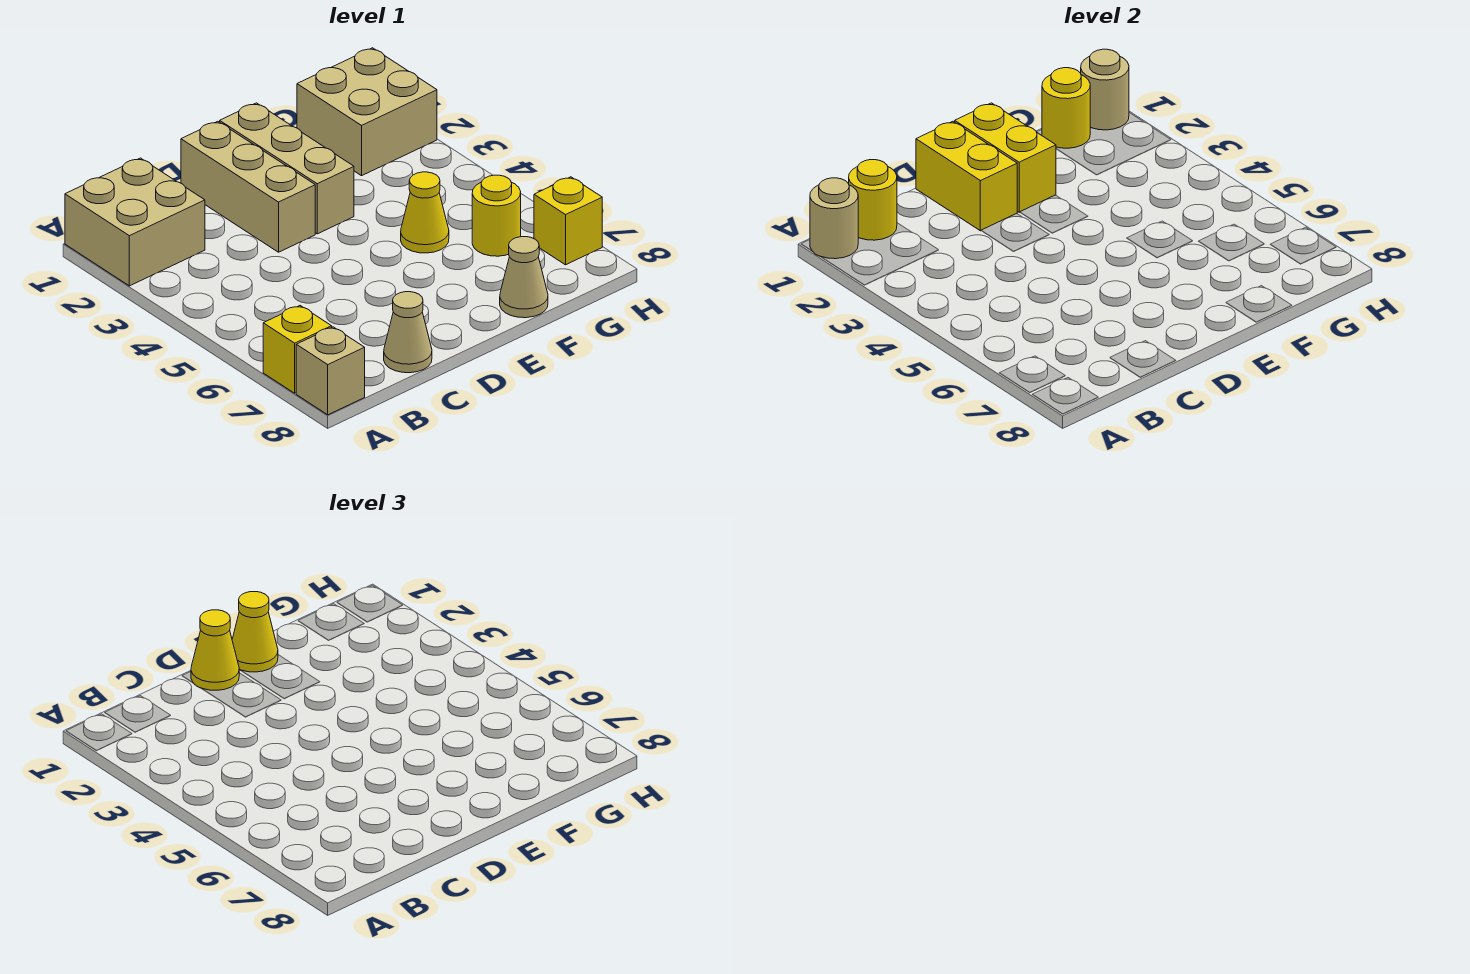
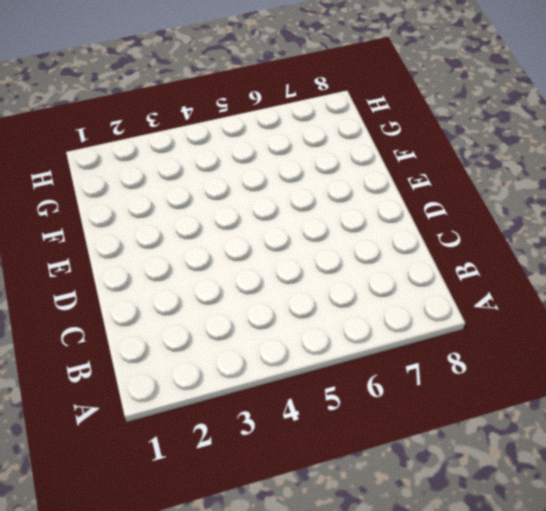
none -> tan 2x2 brick [65,158,205,286]
none -> yellow 1x1 brick [263,306,332,393]
none -> tan 1x1 brick [296,327,365,415]

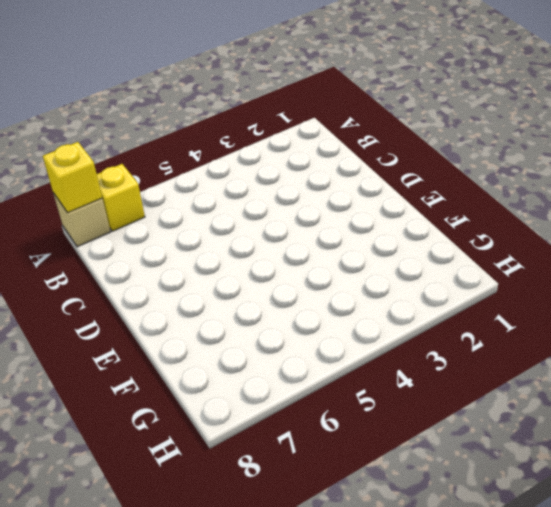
yellow 1x1 brick [43,142,102,213] -> yellow 1x1 brick moved to [534,177,602,265]
none -> tan 2x2 brick [65,158,205,286]
none -> tan 1x1 cone [384,292,432,373]
none -> tan 1x3 brick [181,121,315,252]

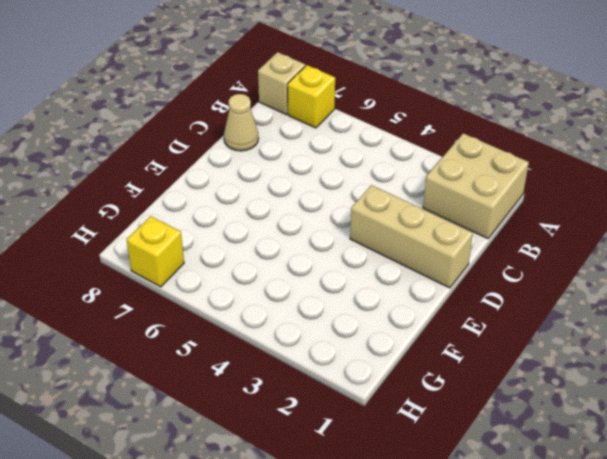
none -> tan 1x3 brick [220,103,354,234]
none -> yellow 1x1 cone [401,172,449,253]
none -> tan 1x1 cone [500,237,548,318]

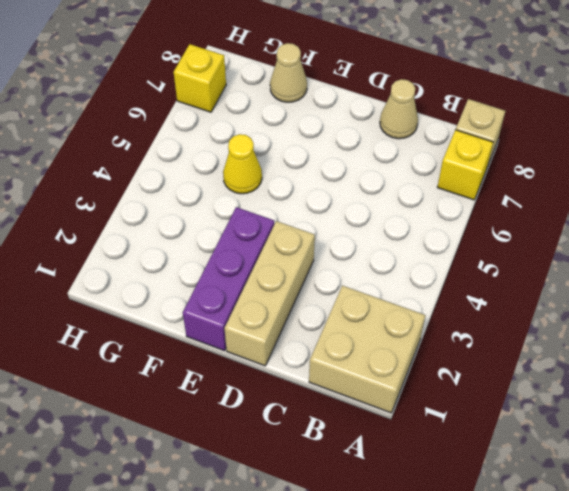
purple 1x3 brick [183,207,274,351] -> tan 1x3 brick [220,103,354,234]
none -> tan 2x2 brick [297,48,437,176]
none -> yellow 1x1 round brick [472,175,521,256]
none -> tan 1x1 round brick [810,178,858,259]

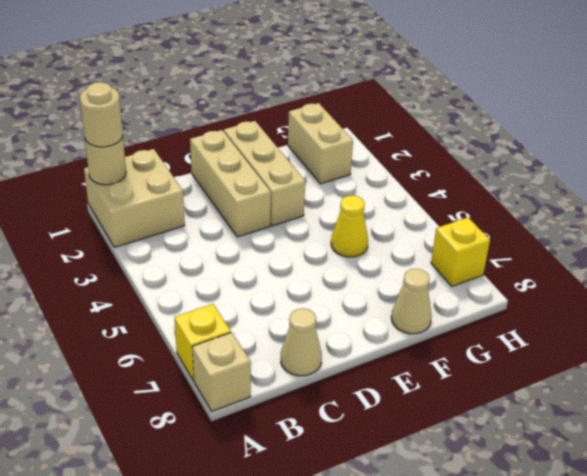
tan 1x1 round brick [80,82,123,147] -> tan 1x1 round brick moved to [1081,49,1129,130]
tan 1x2 brick [288,103,353,184] -> tan 2x2 brick [297,48,437,176]
none -> yellow 1x1 round brick [472,175,521,256]
none -> yellow 1x1 round brick [849,160,897,240]
none -> yellow 1x2 brick [916,121,1017,231]

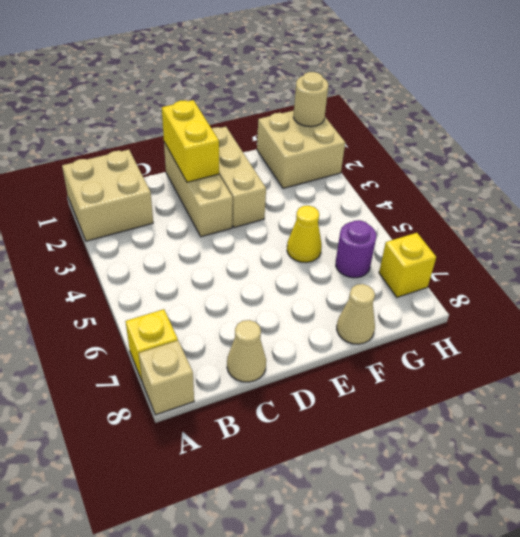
purple 1x1 round brick [336,220,376,278] -> yellow 1x1 round brick [472,175,521,256]
none -> tan 1x1 round brick [810,178,858,259]
none -> yellow 1x1 round brick [849,160,897,240]
none -> yellow 1x2 brick [955,103,1056,212]

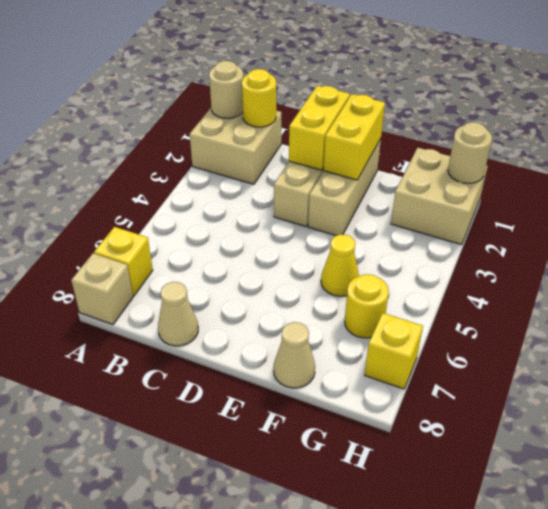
none -> yellow 1x1 round brick [1042,68,1090,148]
none -> yellow 1x1 cone [191,610,239,690]
none -> yellow 1x1 cone [232,592,278,672]

